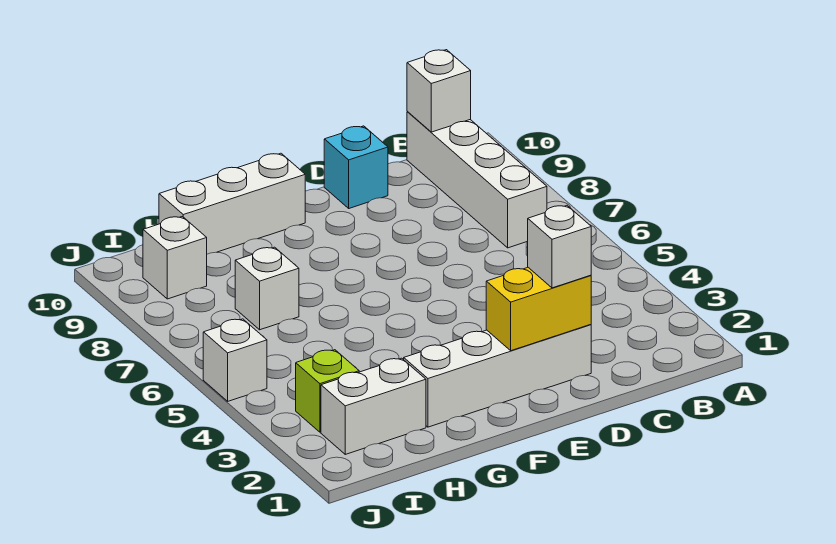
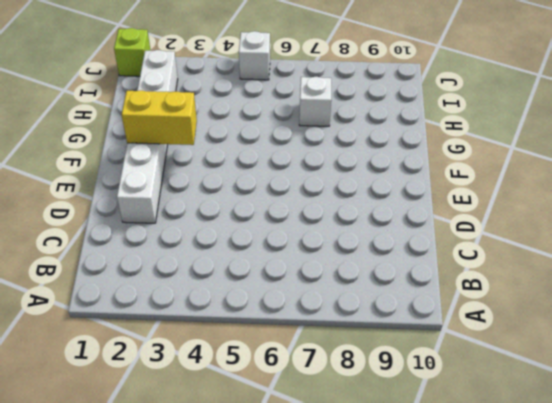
yellow 1x2 brick [122,90,197,145] -> yellow 1x2 brick turned to [486,268,591,351]
lime 1x1 brick [114,28,151,76] -> lime 1x1 brick moved to [296,350,359,432]
none -> white 1x4 brick [407,112,547,248]
none -> cyan 1x1 brick [324,126,388,208]
none -> white 1x3 brick [159,153,305,254]

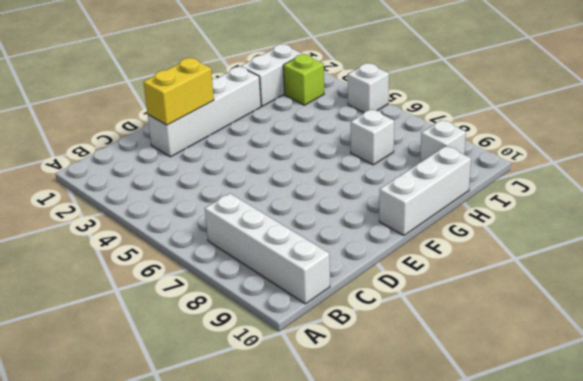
none -> cyan 1x1 brick [324,126,388,208]
none -> white 1x1 brick [407,50,471,132]
none -> white 1x1 brick [527,206,591,288]

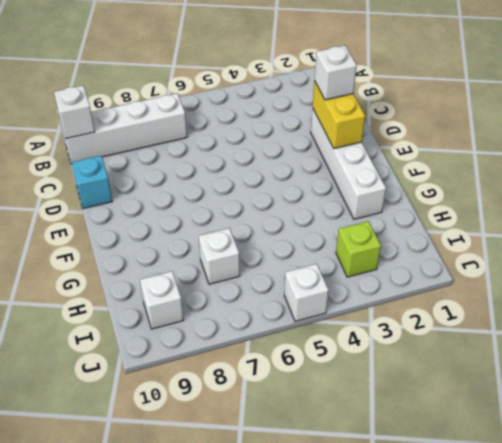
none -> white 1x3 brick [159,153,305,254]
none -> white 1x2 brick [321,358,426,454]

